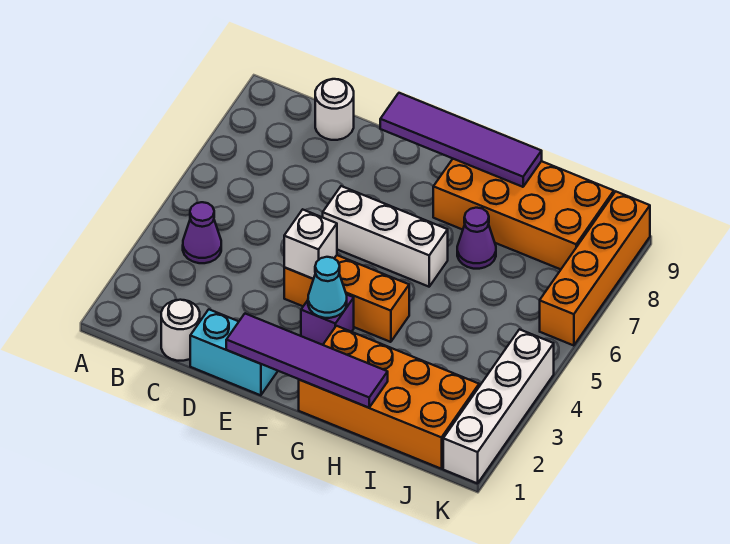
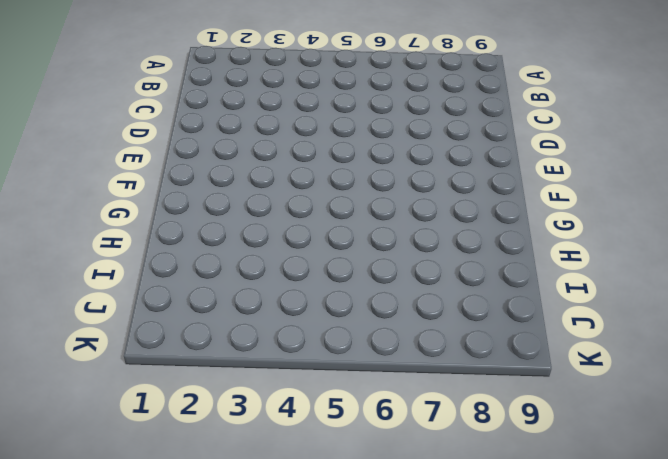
none -> purple 1x1 cone [183,202,221,263]
none -> white 1x1 round brick [161,300,200,361]
none -> white 1x1 round brick [315,79,354,140]

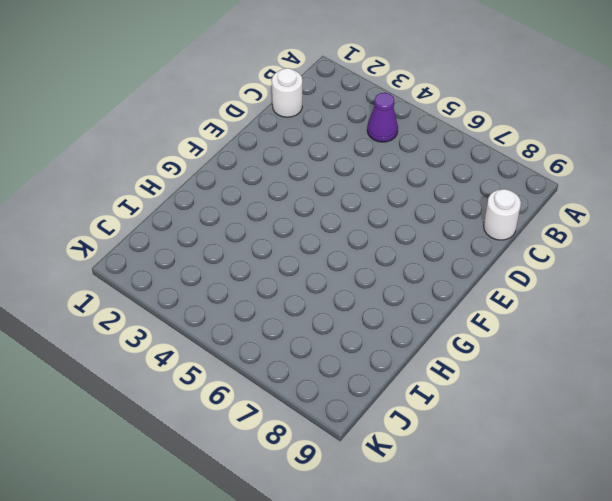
none -> cyan 1x2 brick [190,309,278,395]
none -> orange 1x3 brick [284,255,409,342]
none -> white 1x3 brick [323,186,448,287]

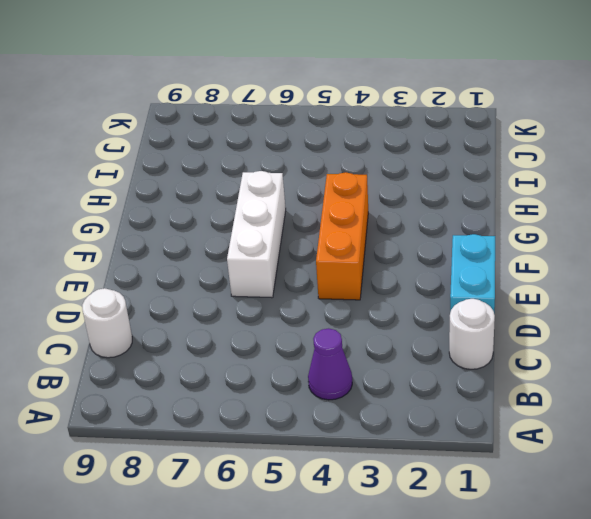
none -> purple 1x1 brick [301,294,354,345]
none -> orange 2x4 brick [299,326,479,469]
none -> orange 2x4 brick [433,159,614,269]

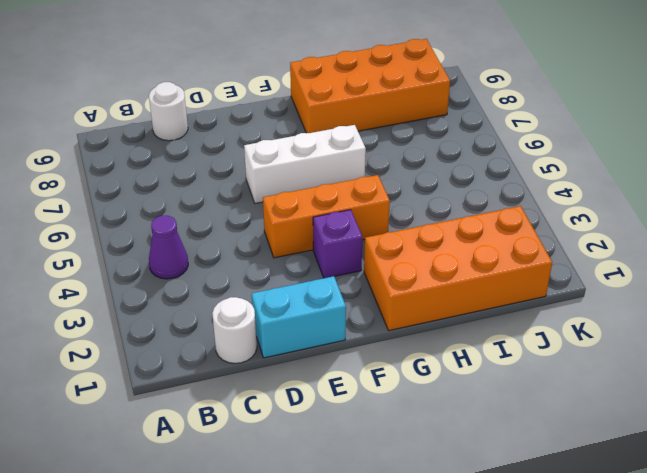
none -> purple 1x1 cone [457,208,496,269]
none -> white 1x4 brick [443,329,554,483]
none -> orange 1x4 brick [540,191,650,346]

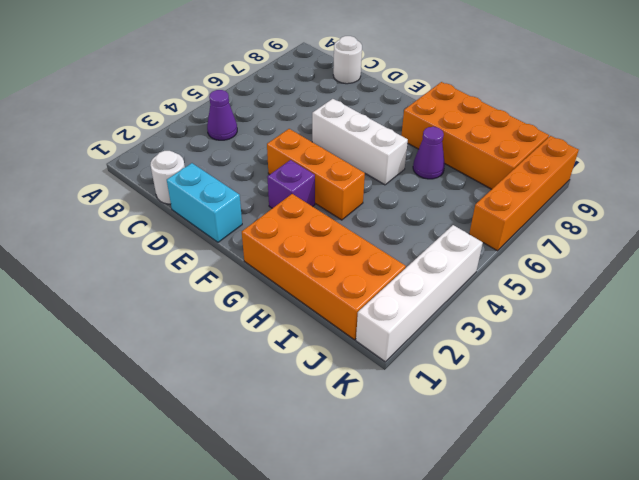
none -> purple 1x4 tile [226,314,388,408]
none -> white 1x1 brick [284,209,337,279]
none -> purple 1x4 tile [380,93,542,187]

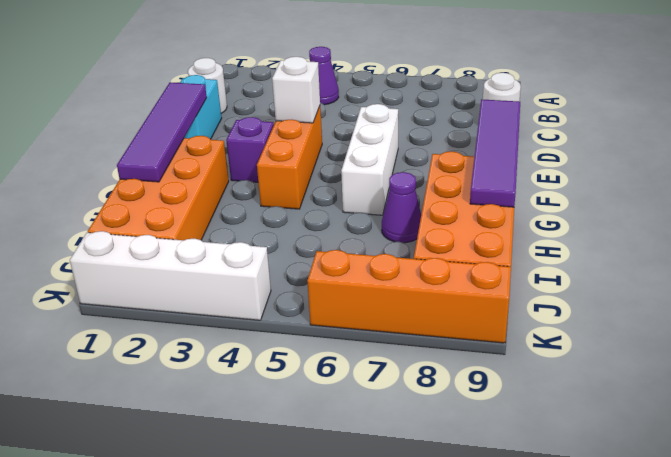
none -> cyan 1x1 cone [308,257,347,318]

